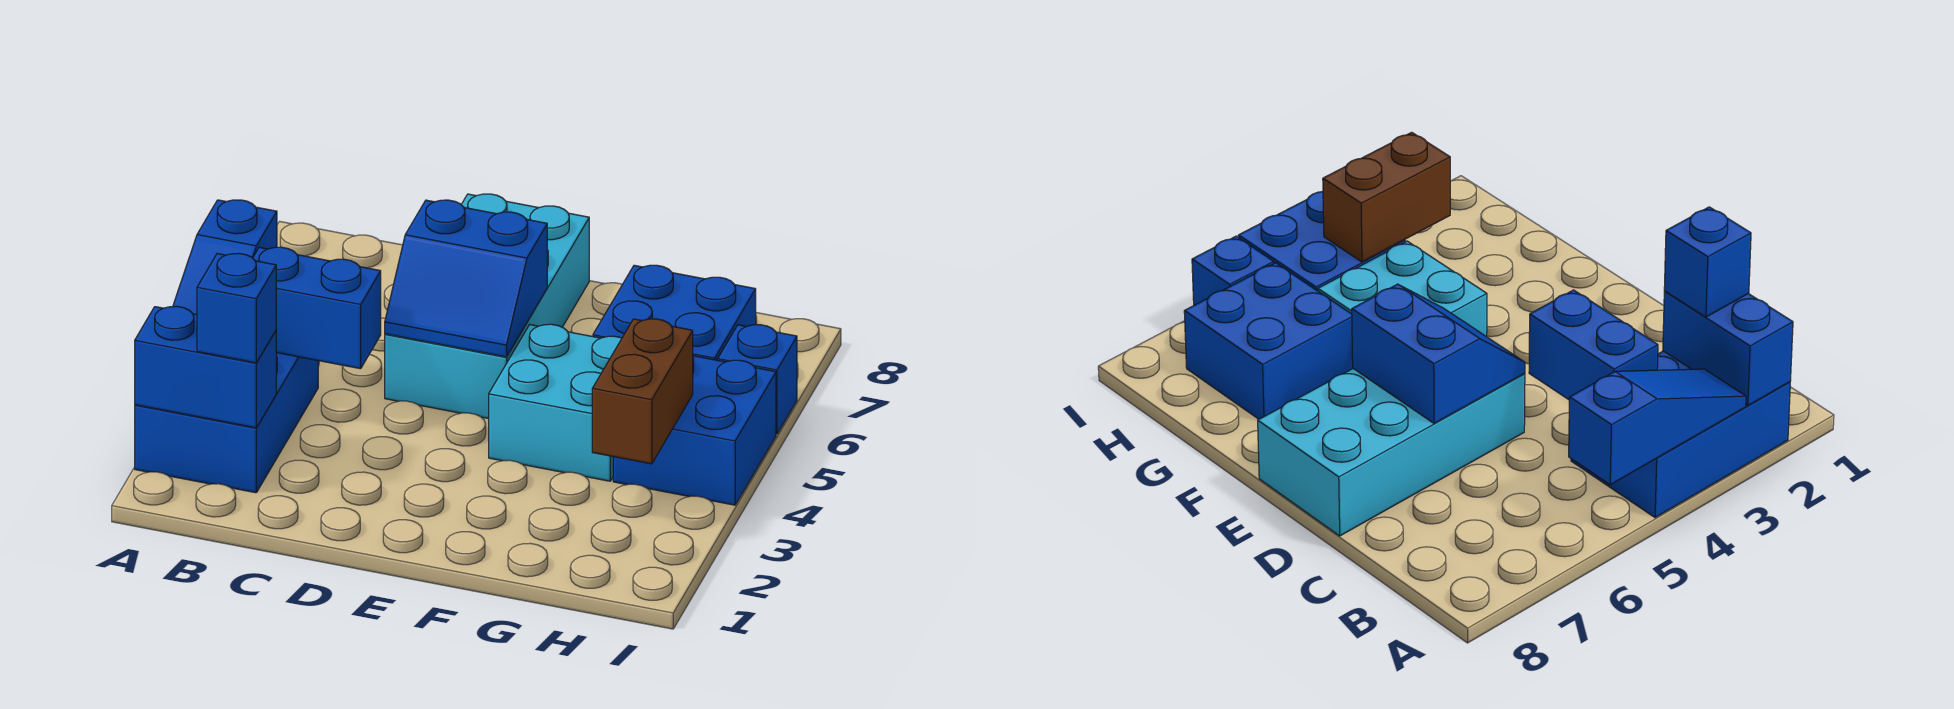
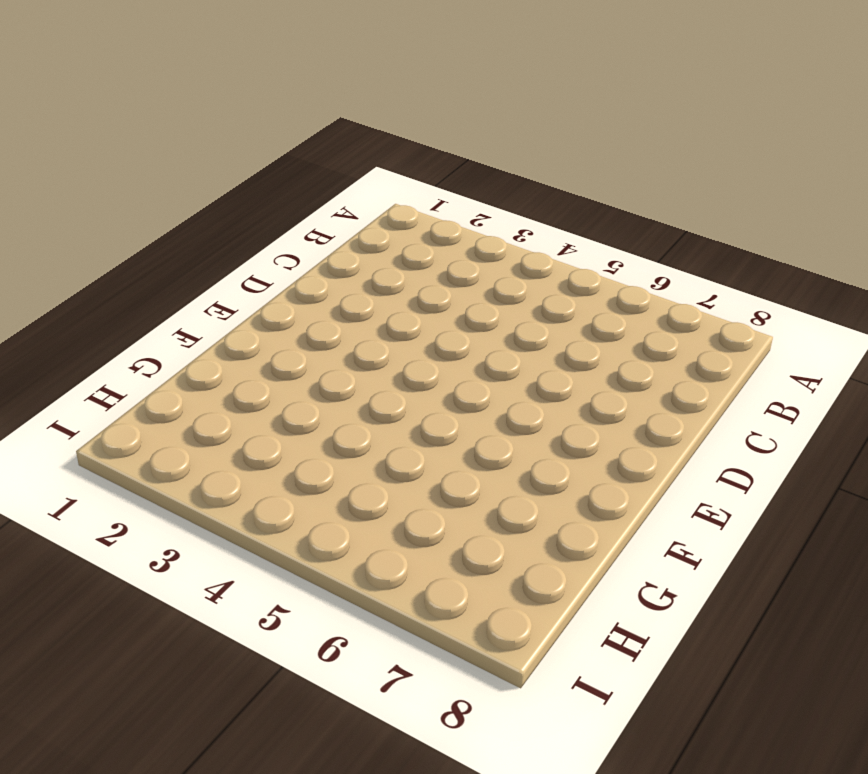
none -> blue 2x3 brick [135,353,318,493]
none -> cyan 2x4 brick [385,194,589,419]
none -> cyan 2x2 brick [489,324,622,481]

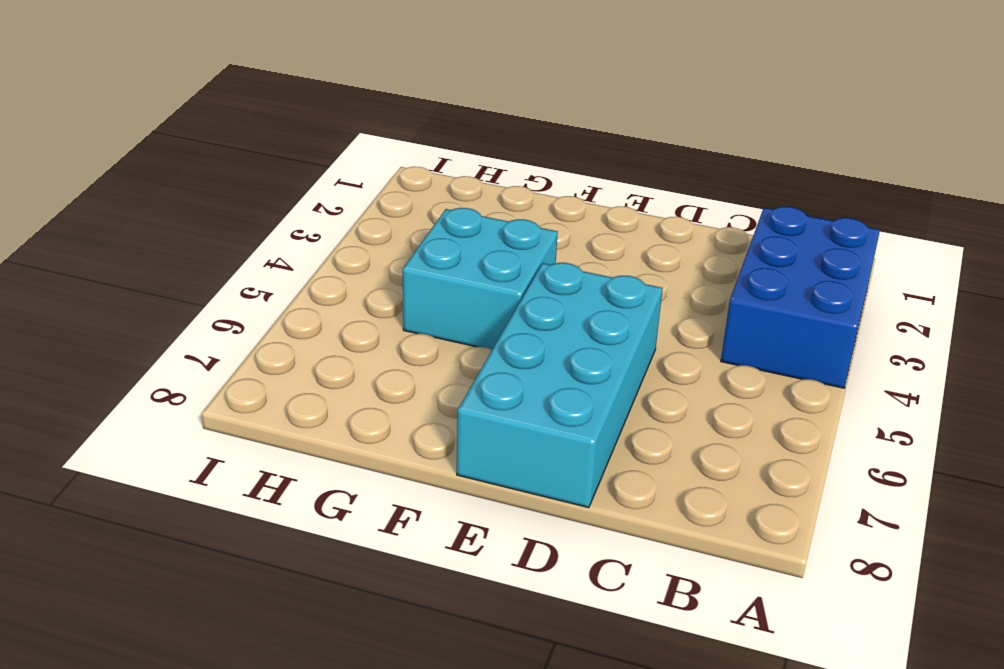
none -> blue 2x2 brick [593,265,756,360]
none -> blue 2x2 brick [613,356,776,505]
none -> blue 1x1 brick [718,325,797,434]

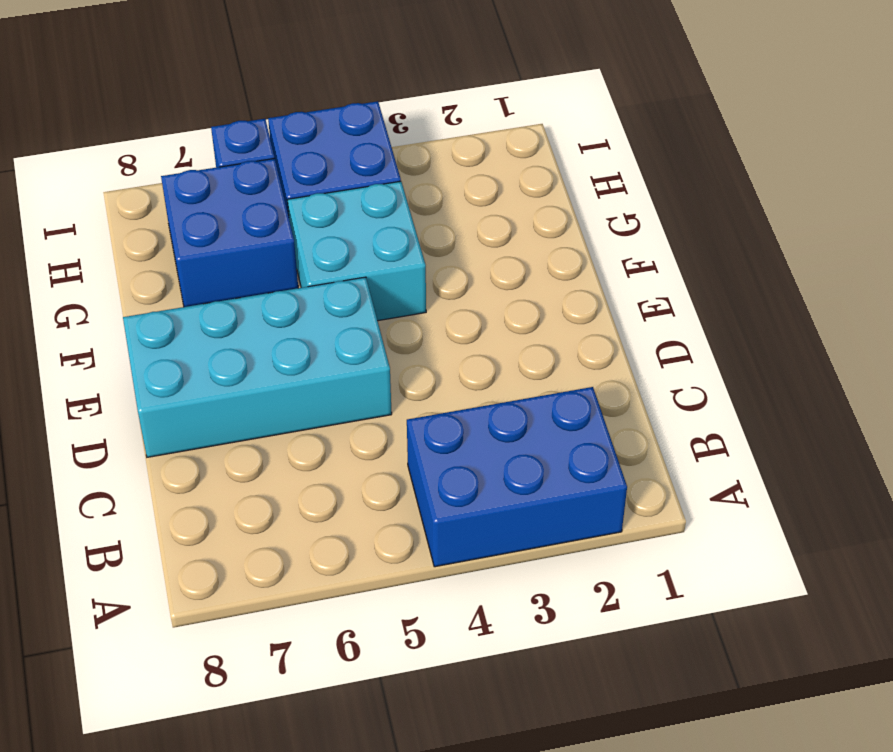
none -> blue 1x2 brick [135,306,276,428]
none -> blue 1x3 slope [173,200,277,314]
none -> blue 1x2 brick [253,247,381,369]

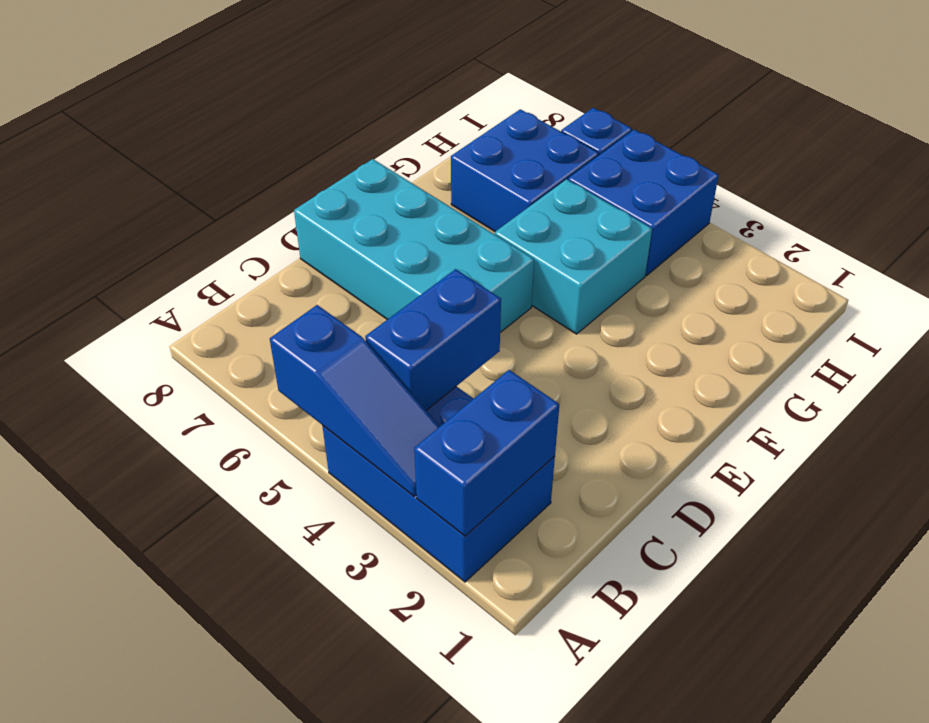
none -> blue 2x2 slope [385,200,547,357]
none -> brown 1x2 brick [592,319,693,464]
none -> blue 1x1 brick [197,253,276,363]

